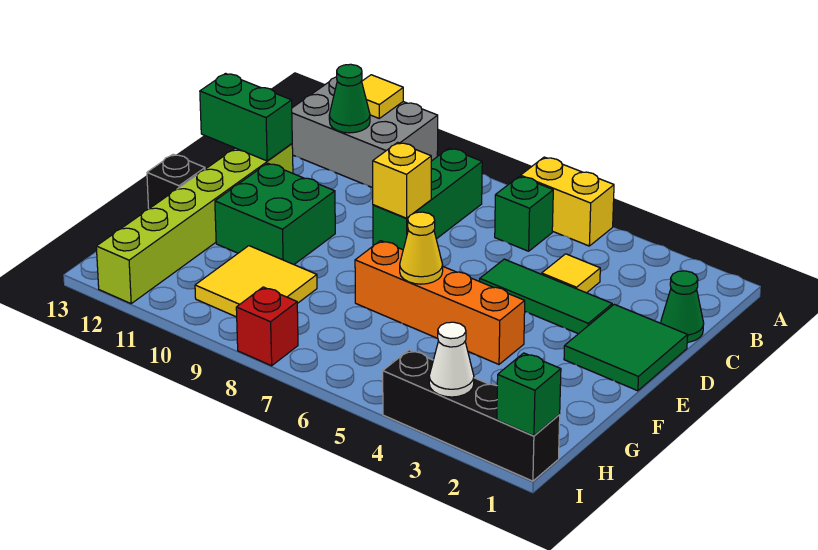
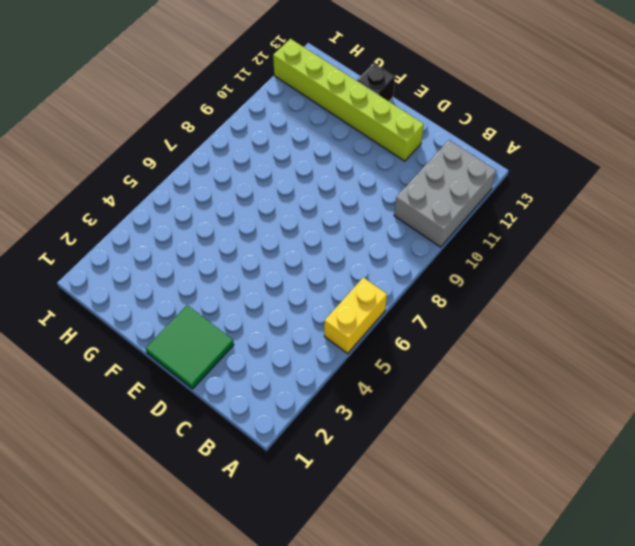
none -> green 1x1 brick [495,176,553,251]
none -> green 1x3 brick [373,148,482,250]
none -> green 1x1 cone [661,271,704,342]

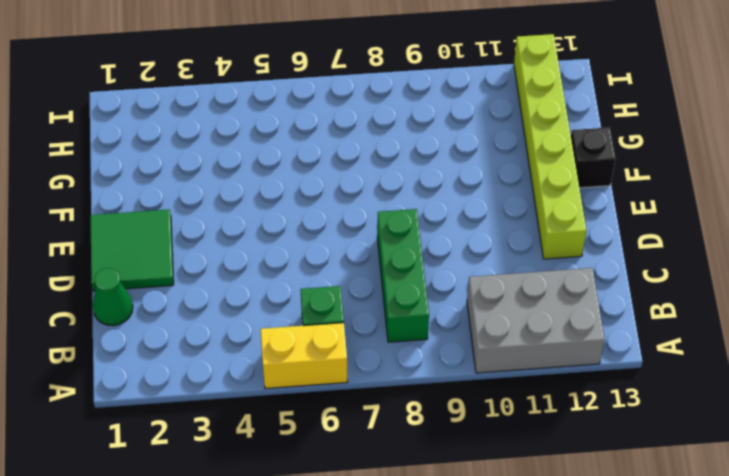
none -> yellow 1x1 tile [542,254,600,293]
none -> green 1x3 tile [480,259,612,334]
none -> green 2x2 brick [215,163,335,264]

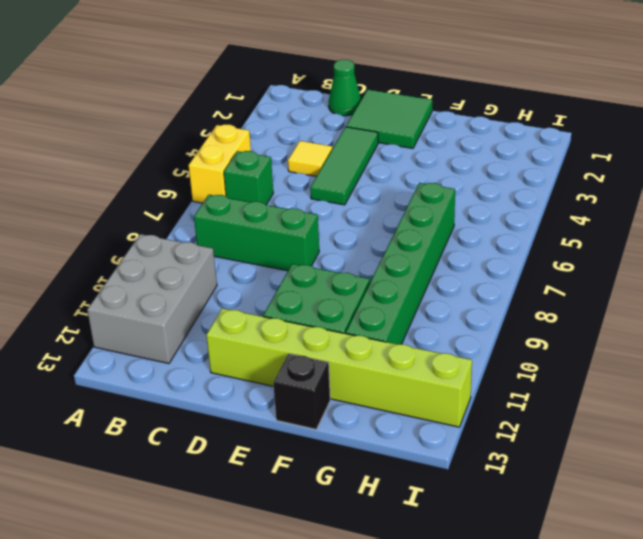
green 1x6 brick [346,183,455,344] -> yellow 2x2 tile [195,246,317,317]
none -> orange 1x4 brick [355,241,525,364]
none -> black 1x4 brick [383,350,560,481]
none -> red 1x1 brick [236,287,298,366]

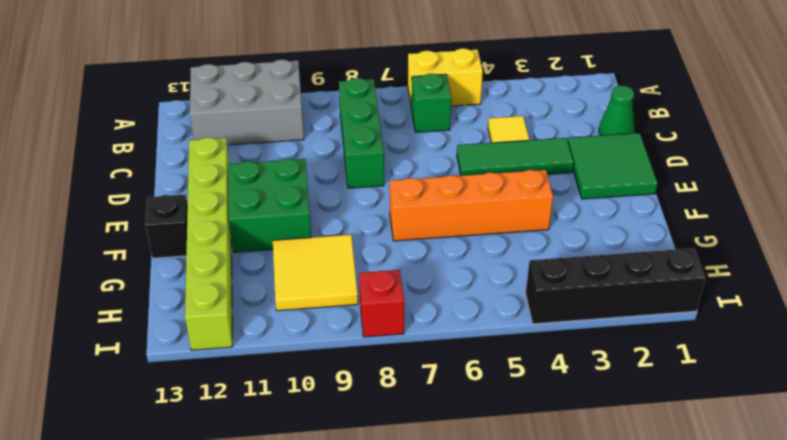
none -> yellow 1x1 tile [362,75,403,118]
none -> green 1x1 cone [329,64,370,133]
none -> yellow 1x1 brick [373,142,431,218]

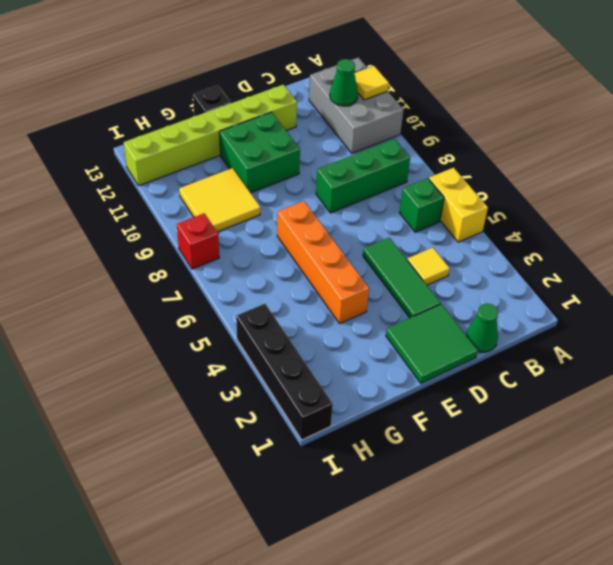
none -> yellow 1x1 brick [373,142,431,218]
none -> green 1x2 brick [200,74,292,161]
none -> yellow 1x1 cone [400,212,443,284]

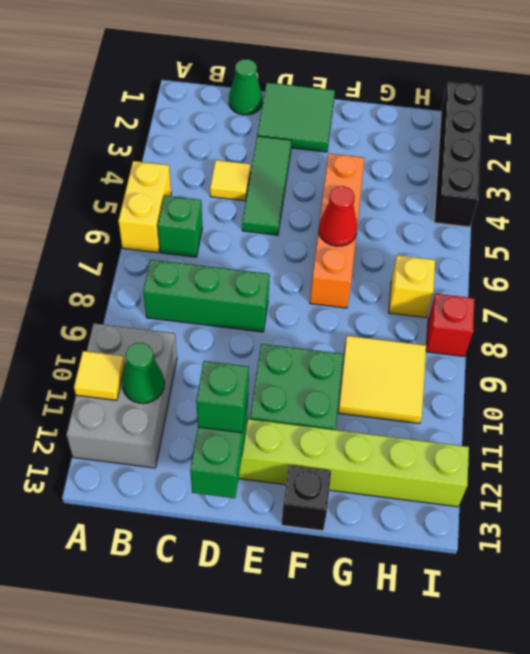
green 1x1 brick [196,361,249,433] -> green 1x1 brick moved to [497,353,561,436]
red 1x1 cone [319,186,357,246] -> yellow 1x1 cone [400,212,443,284]
yellow 1x1 brick [389,255,435,318] -> yellow 1x1 brick moved to [373,142,431,218]
none -> white 1x1 cone [429,322,474,397]

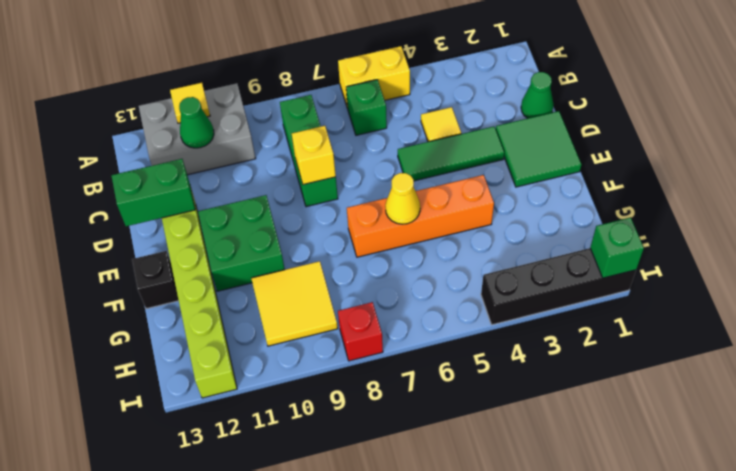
none -> white 1x1 cone [429,322,474,397]

